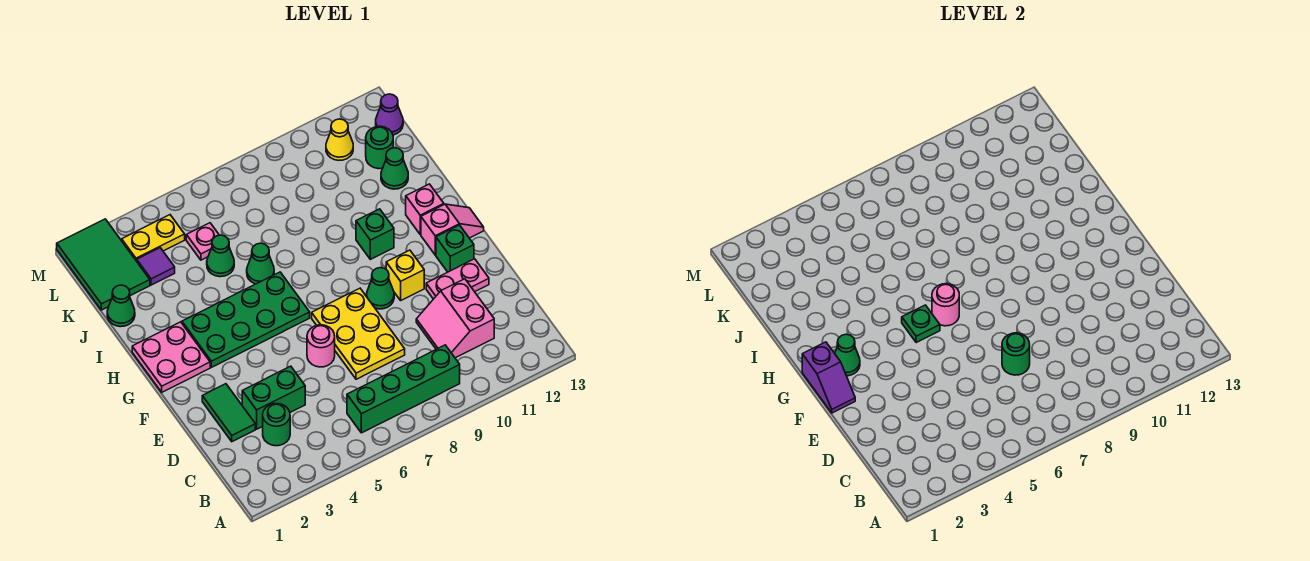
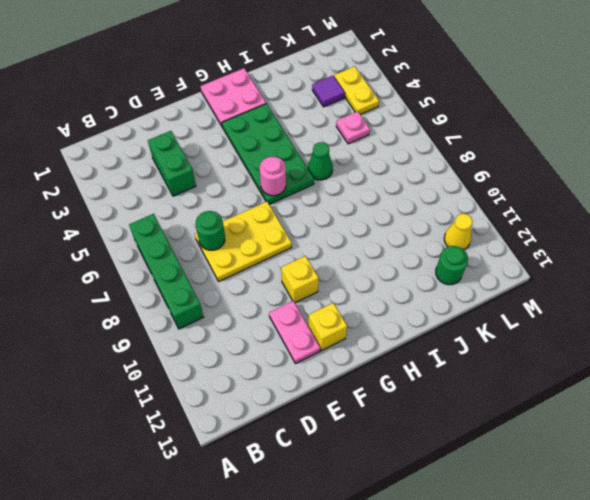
yellow 1x1 brick [308,303,347,351] -> green 1x1 brick [436,225,474,272]
none -> green 1x1 round brick [263,404,290,446]
none -> pink 2x2 slope [416,279,494,358]
none -> green 1x2 tile [202,384,255,442]
none -> pink 1x1 round brick [307,325,335,367]

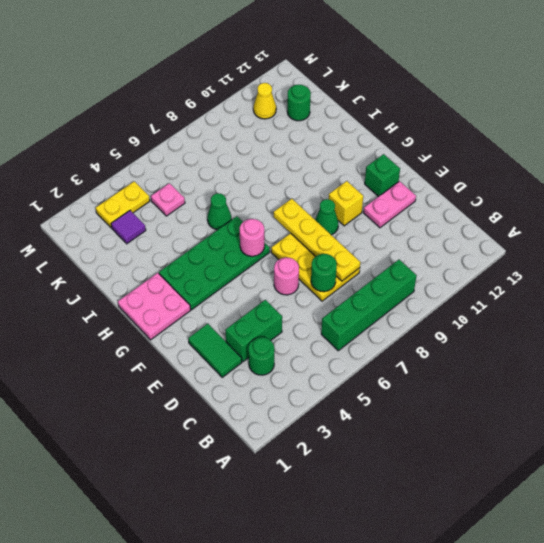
yellow 1x4 plate [274,199,360,281] -> none
none -> pink 2x2 slope [416,279,494,358]
none -> pink 1x2 slope [421,204,484,255]
none -> green 1x1 brick [356,209,394,259]
none -> pink 1x1 brick [406,184,444,234]

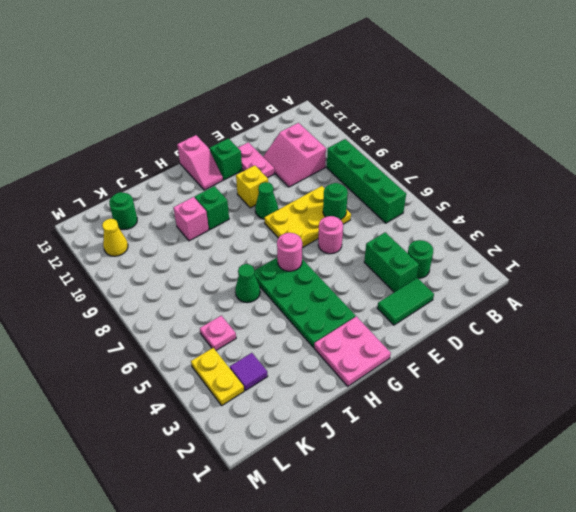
pink 2x2 slope [263,123,326,187] -> pink 2x2 slope turned to [416,279,494,358]
pink 1x2 slope [177,135,223,190] -> pink 1x2 slope turned to [421,204,484,255]
pink 1x1 brick [173,197,209,241] -> pink 1x1 brick moved to [406,184,444,234]
none -> green 1x1 cone [107,285,135,327]
none -> green 1x1 cone [207,235,234,277]
none -> green 1x1 cone [381,148,408,189]
none -> green 2x3 tile [57,219,150,310]

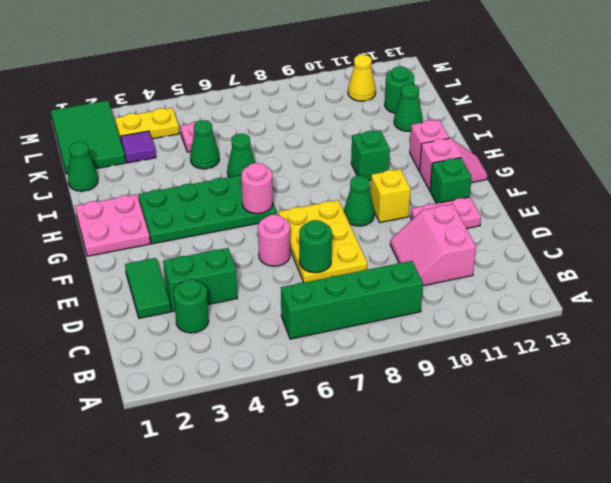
none -> purple 1x1 cone [376,94,403,135]
none -> purple 1x2 slope [802,342,855,413]
none -> green 1x1 cone [835,334,860,376]
none -> green 1x1 plate [902,305,940,343]

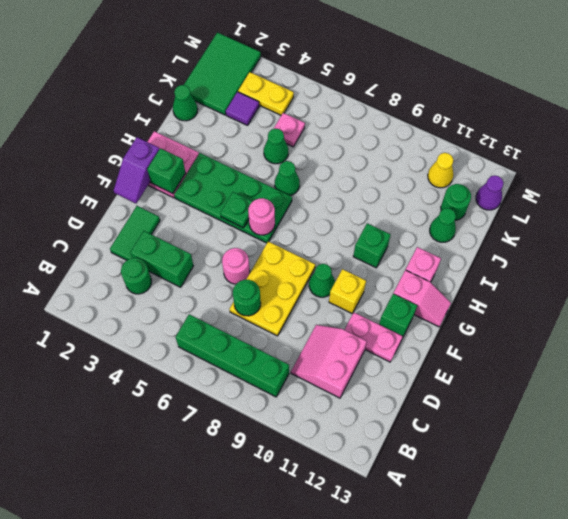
green 1x1 brick [147,148,185,193] -> green 1x1 cone [835,334,860,376]

